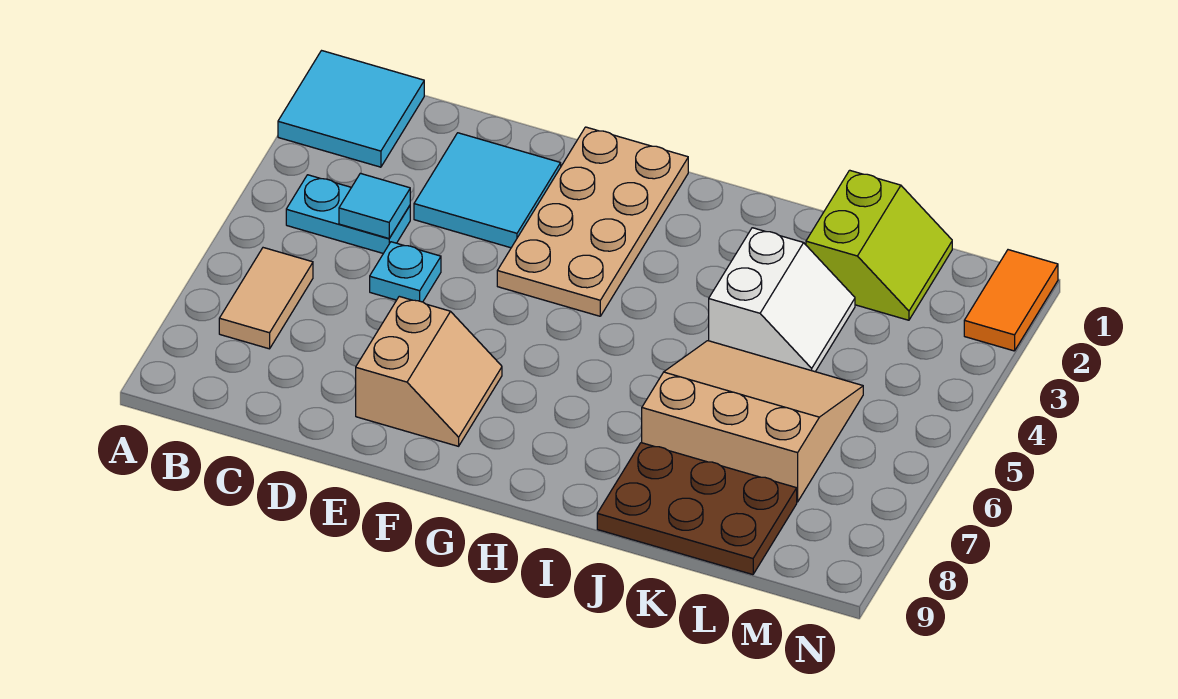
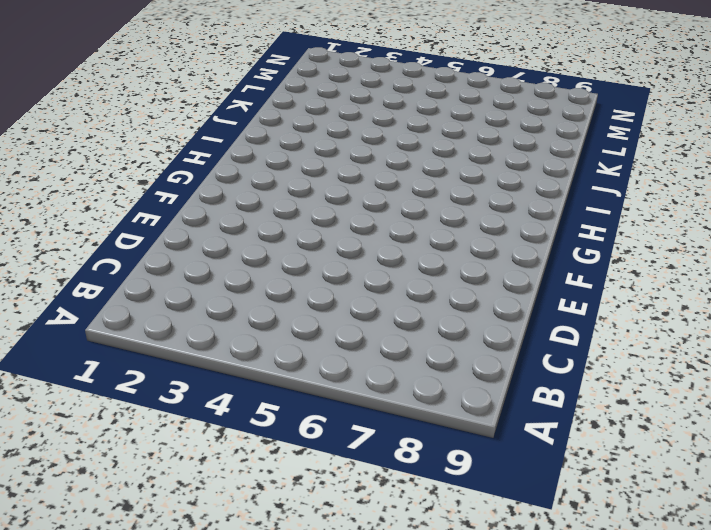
none -> cyan 2x2 tile [278,51,424,167]
none -> cyan 1x2 plate [286,175,410,253]
none -> tan 1x2 tile [219,248,313,349]

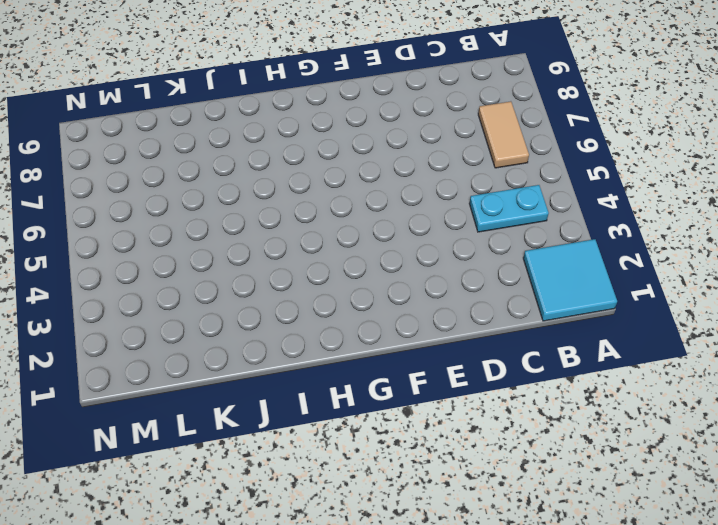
none -> cyan 2x2 tile [414,133,561,248]
none -> cyan 1x1 plate [370,242,441,302]
none -> tan 2x2 slope [356,296,502,446]

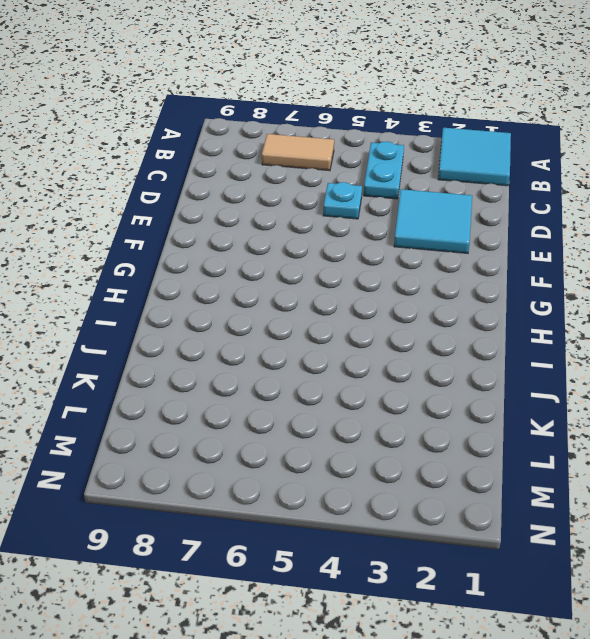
none -> tan 2x2 slope [356,296,502,446]
none -> tan 2x4 plate [497,127,688,316]
none -> white 2x2 slope [709,228,855,372]

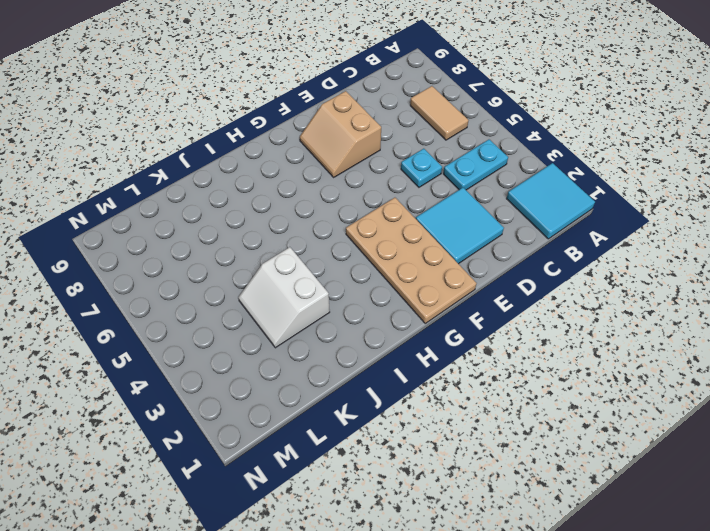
none -> tan 3x3 slope [642,341,863,502]
none -> brown 2x3 plate [597,443,797,575]
none -> lime 2x2 slope [806,170,952,320]

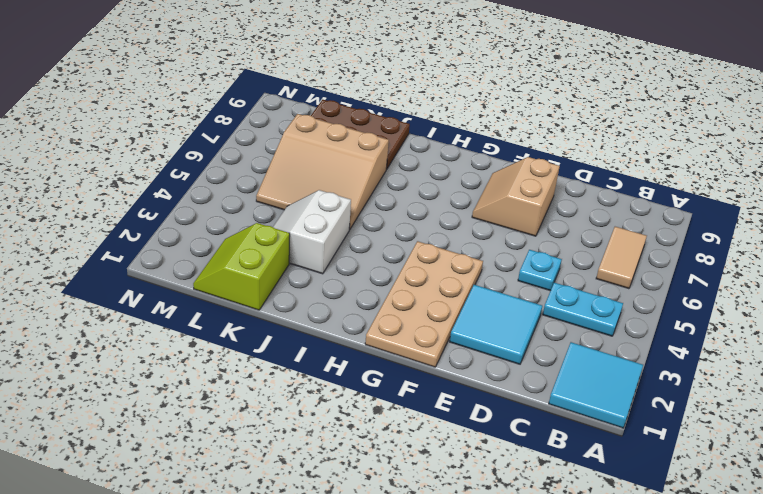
none -> orange 1x2 tile [964,250,1058,351]
none -> cyan 1x1 tile [339,173,410,238]

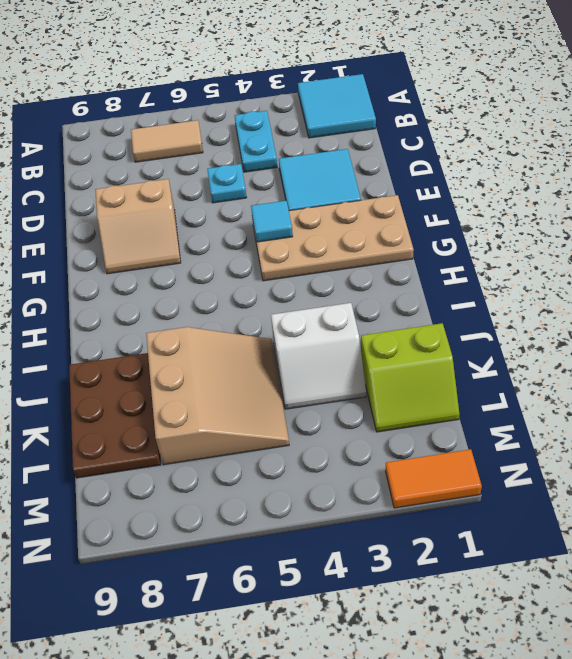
cyan 1x1 tile [251,201,293,242] -> cyan 1x1 tile moved to [339,173,410,238]

